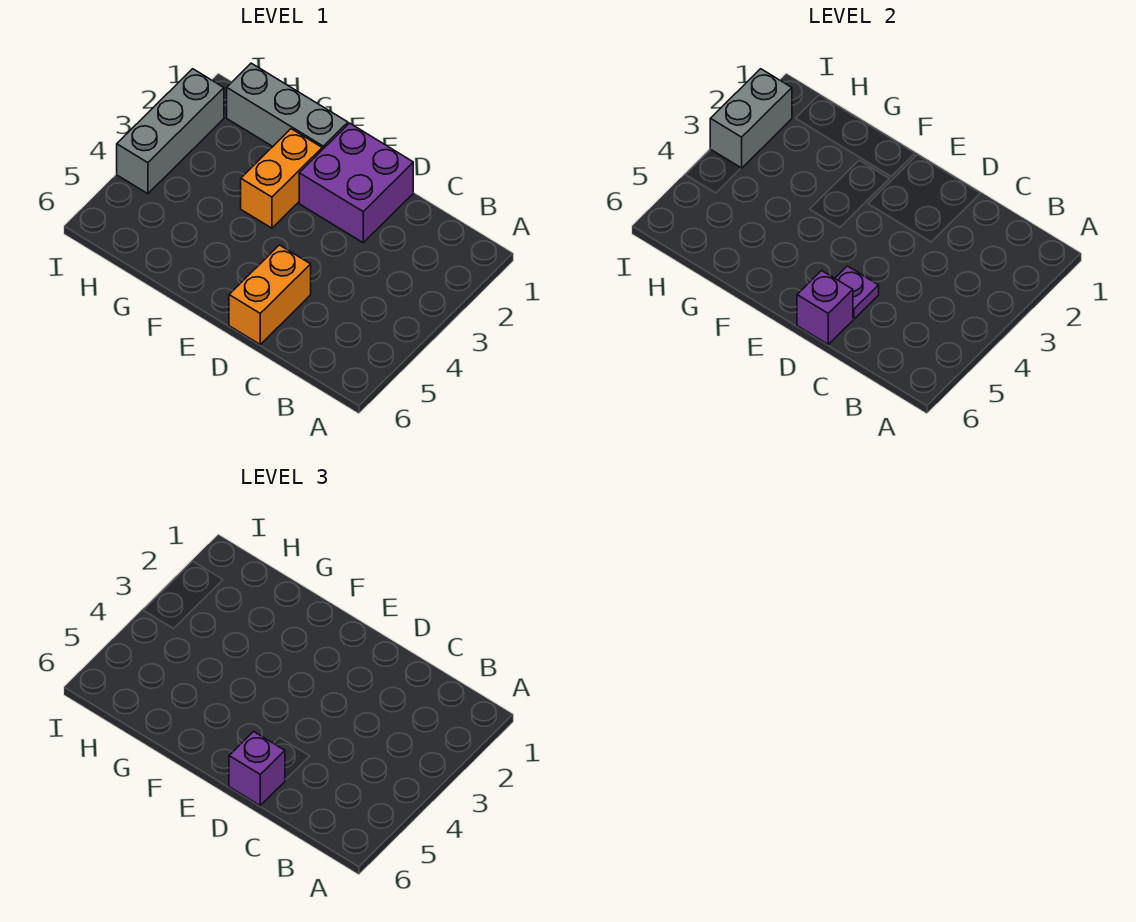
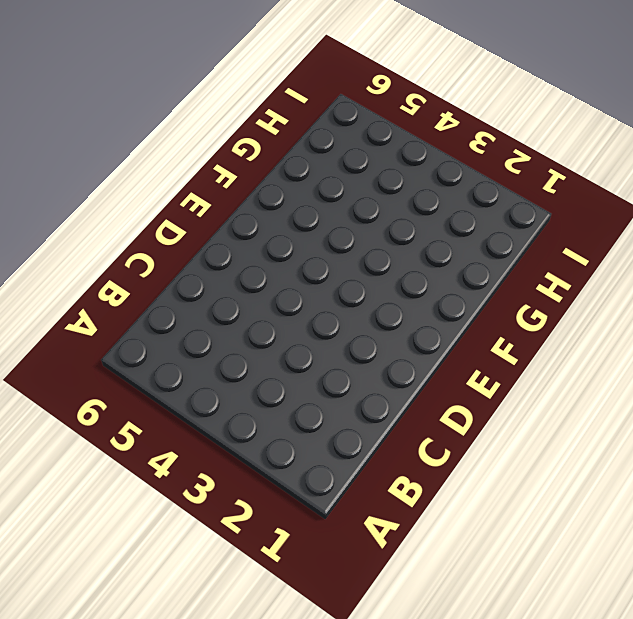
none -> purple 2x2 brick [299,123,413,243]
none -> orange 1x2 brick [229,245,311,344]

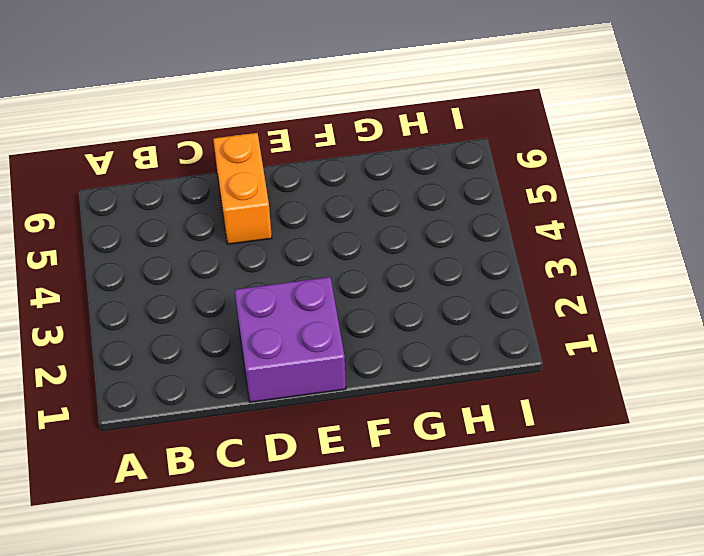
none -> grey 1x3 brick [227,63,348,150]
none -> orange 1x2 brick [241,129,322,228]

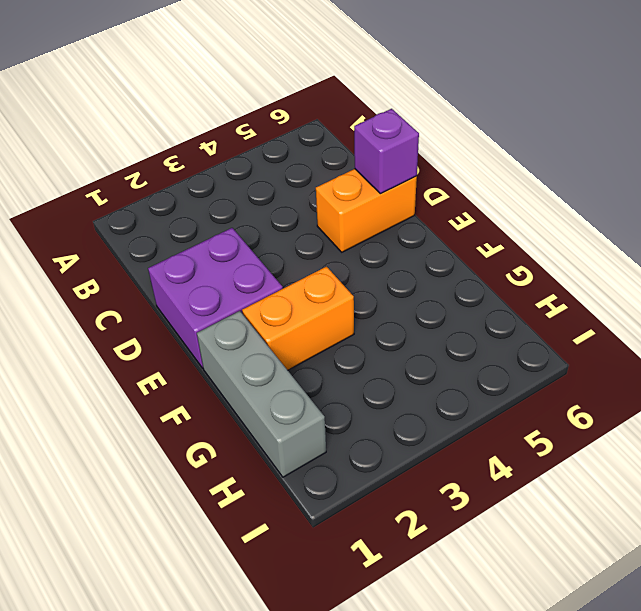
none -> grey 1x3 brick [117,69,224,194]
none -> purple 1x1 plate [835,266,879,319]

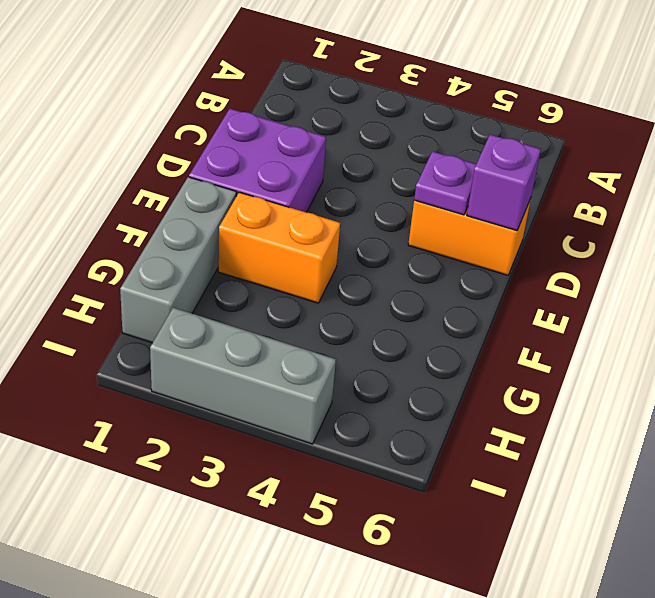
none -> grey 1x2 brick [710,69,792,168]
none -> purple 1x1 brick [229,731,285,805]

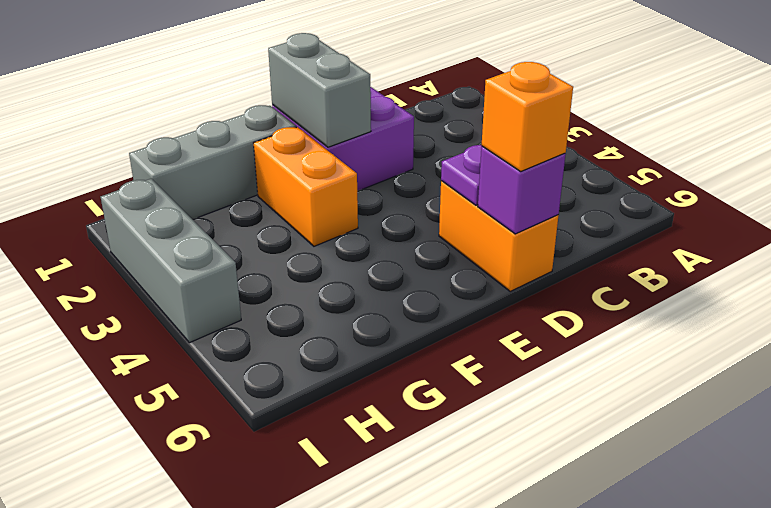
orange 1x1 brick [482,62,573,171] -> purple 1x1 brick [229,731,285,805]
grey 1x2 brick [268,33,371,147] -> grey 1x2 brick moved to [710,69,792,168]

